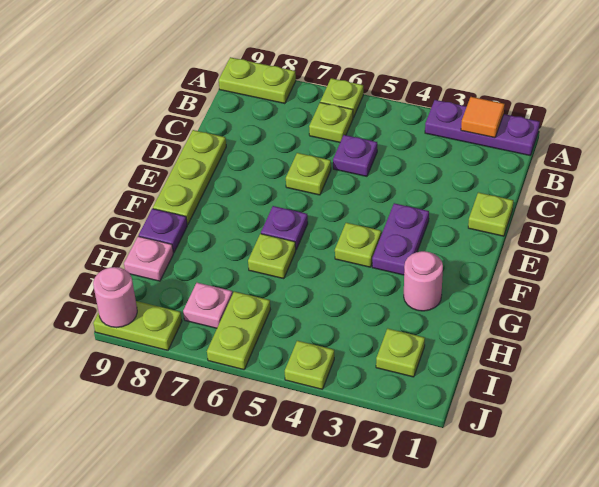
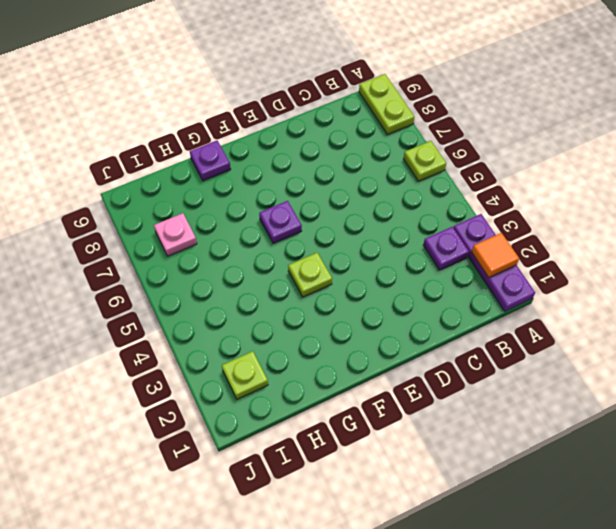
purple 1x1 plate [423,227,469,270] -> purple 1x1 plate moved to [333,135,377,176]
none -> lime 1x1 plate [309,103,353,142]
none -> lime 1x1 plate [468,192,514,236]
none -> lime 1x1 plate [286,153,331,195]

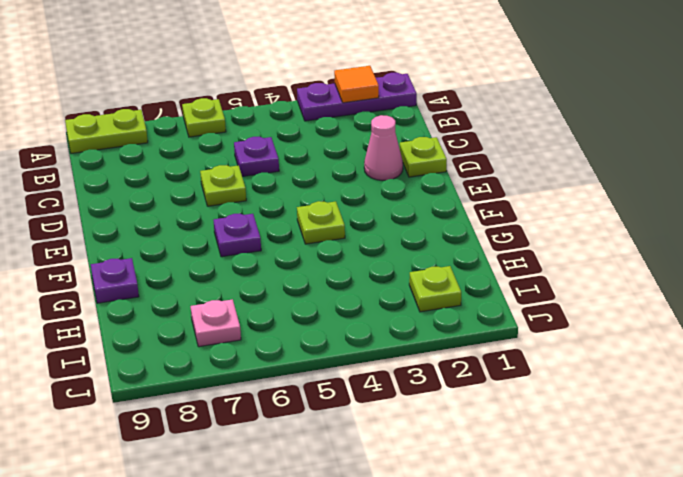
pink 1x1 cone [364,115,403,181] -> none
none -> lime 1x1 plate [309,103,353,142]
none -> lime 1x3 plate [153,130,226,225]
none -> purple 1x2 plate [372,203,429,275]

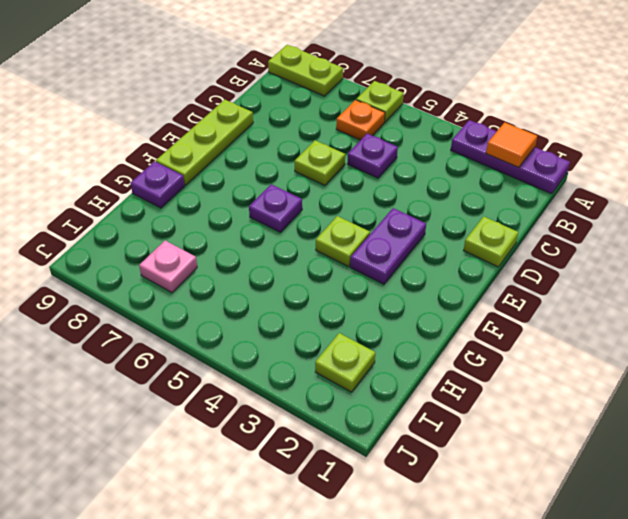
orange 1x1 plate [336,100,385,140] -> lime 1x1 plate [309,103,353,142]
none -> pink 1x1 round brick [404,251,443,311]
none -> lime 1x1 plate [248,234,296,279]
none -> pink 1x1 plate [124,236,173,281]

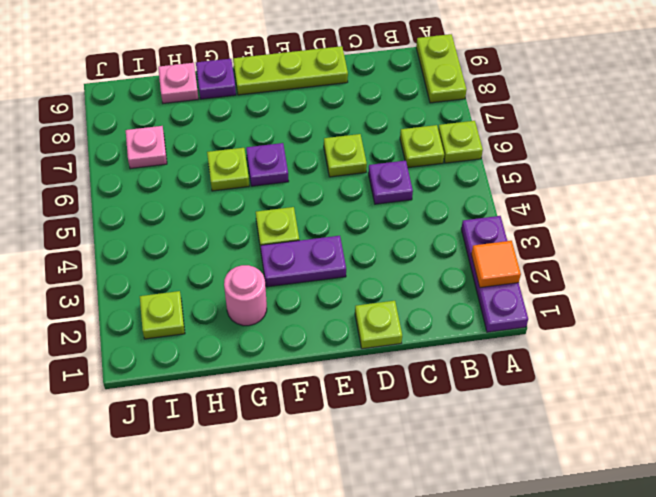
none -> lime 1x2 plate [207,292,270,370]
none -> lime 1x1 plate [285,341,334,389]
none -> lime 1x2 plate [93,301,182,350]

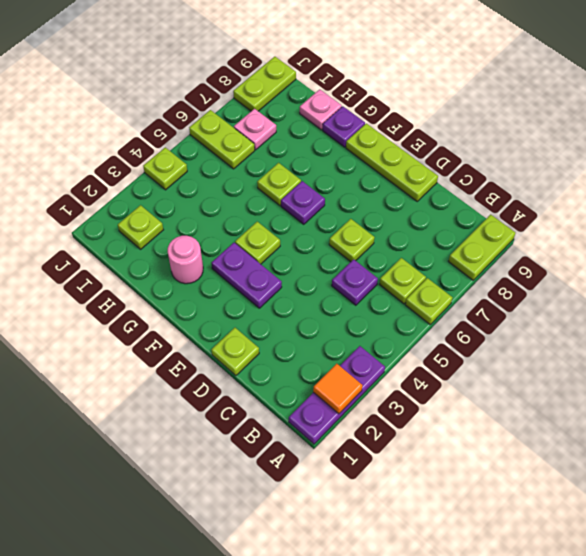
none -> pink 1x1 round brick [93,267,137,328]

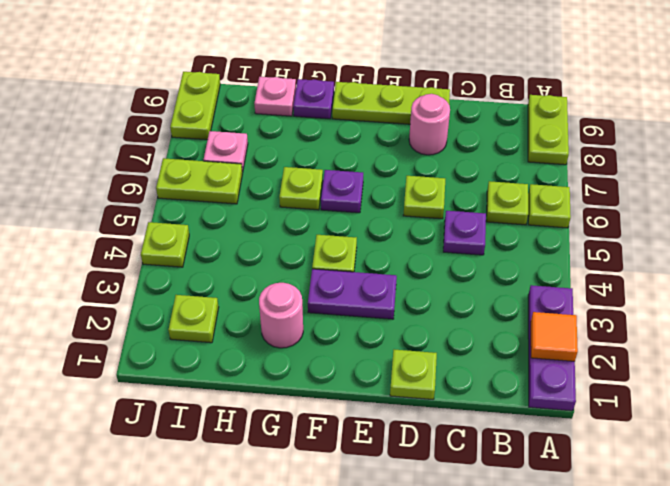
pink 1x1 round brick [409,94,450,155] -> pink 1x1 round brick moved to [93,267,137,328]

